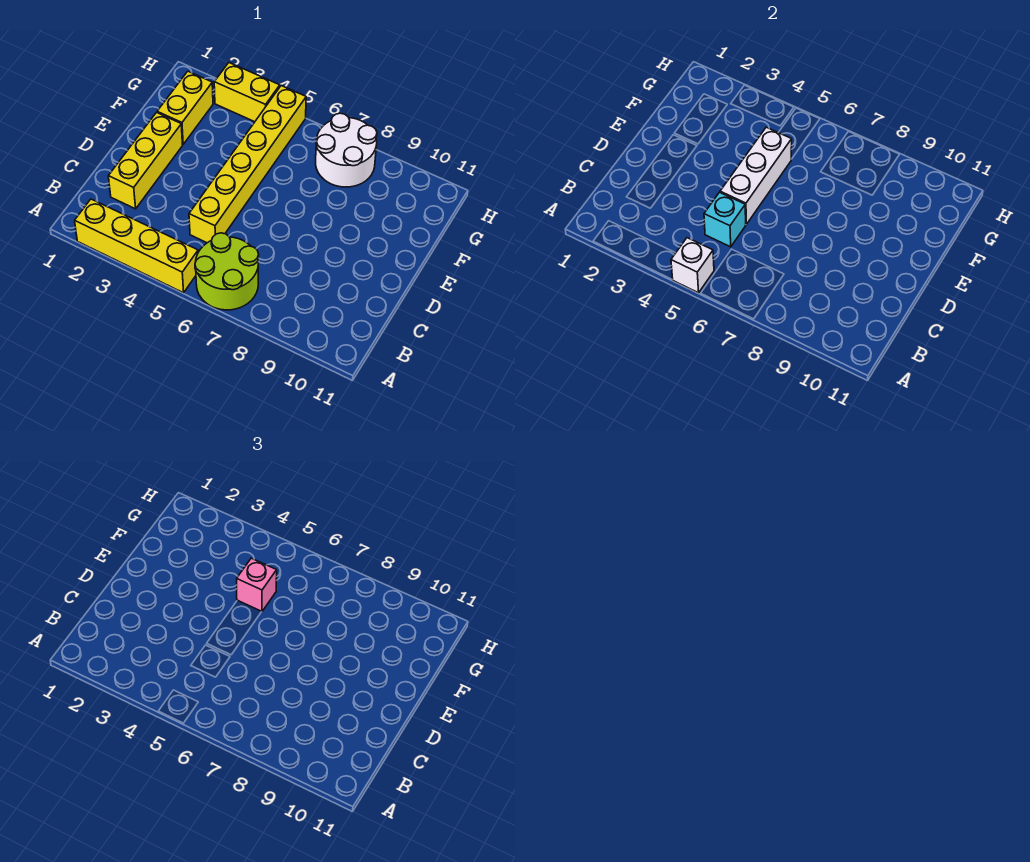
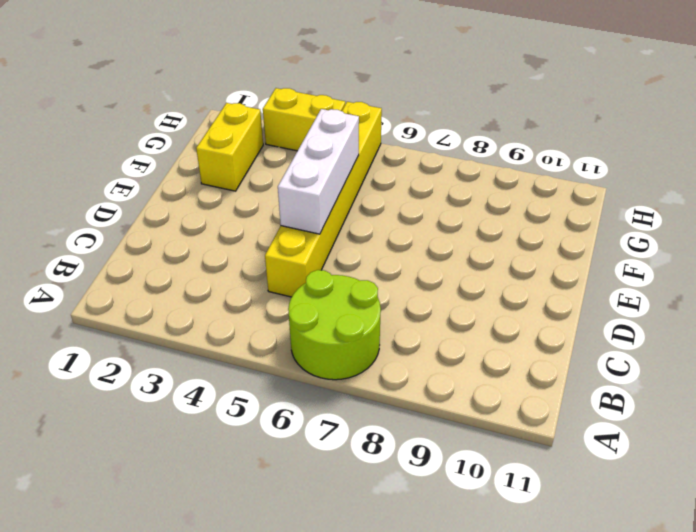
none -> yellow 1x4 brick [75,199,198,293]
none -> yellow 1x3 brick [108,113,183,209]

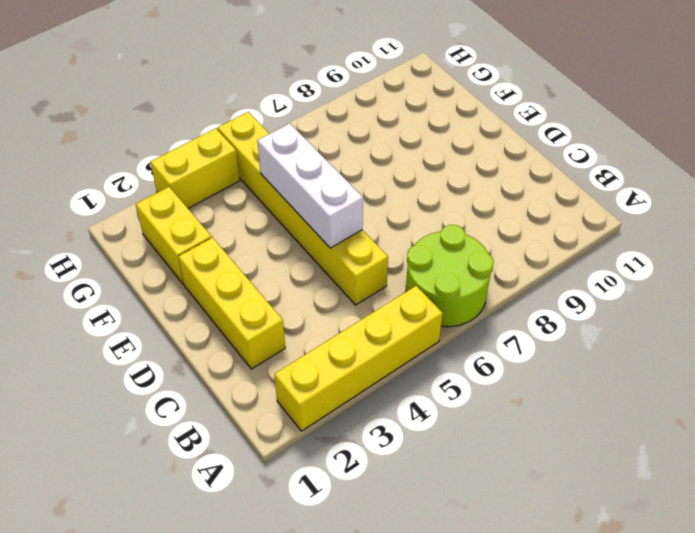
none -> white 2x2 round brick [316,113,377,187]
none -> white 1x1 brick [671,238,714,293]

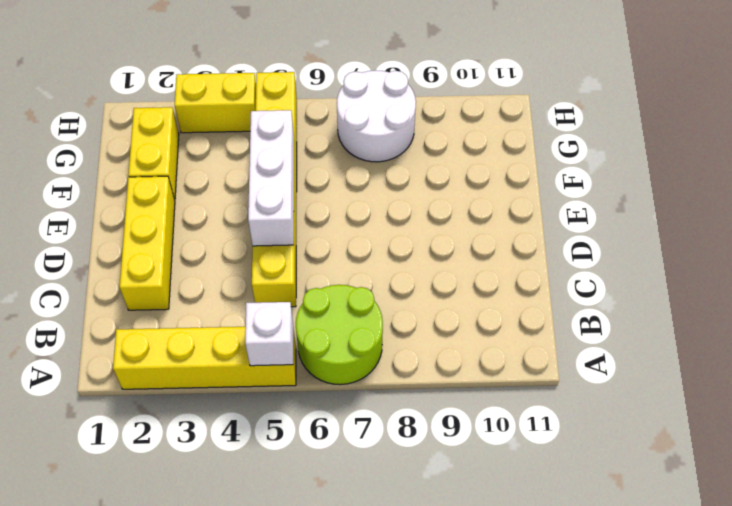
none -> cyan 1x1 brick [704,192,746,247]
none -> pink 1x1 brick [237,558,277,612]

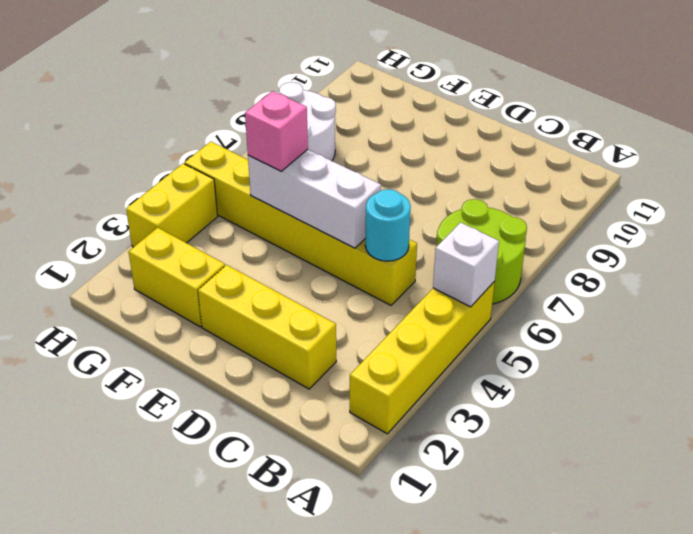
cyan 1x1 round brick [365,189,411,261] -> cyan 1x1 brick [704,192,746,247]

